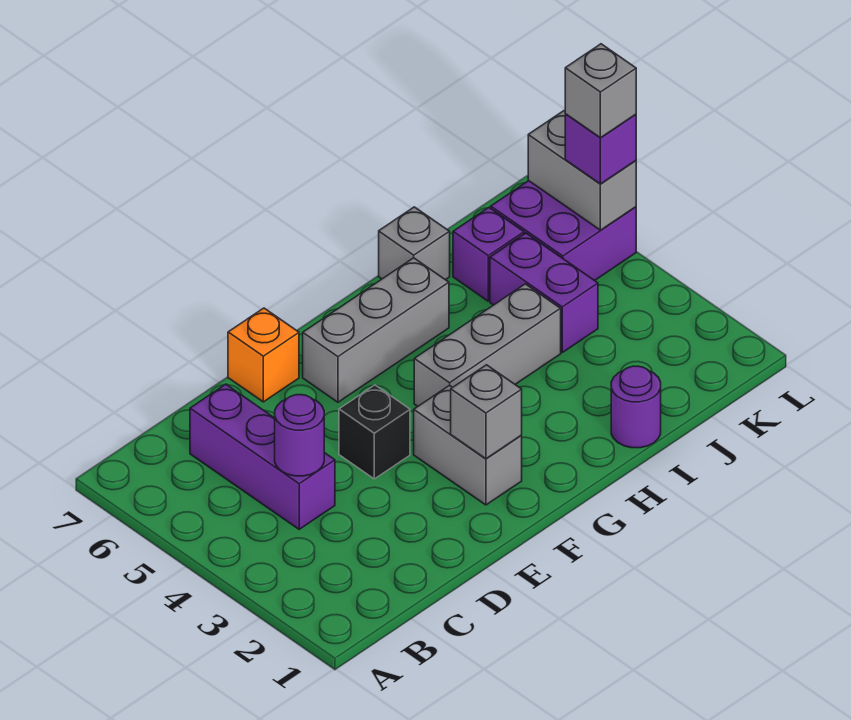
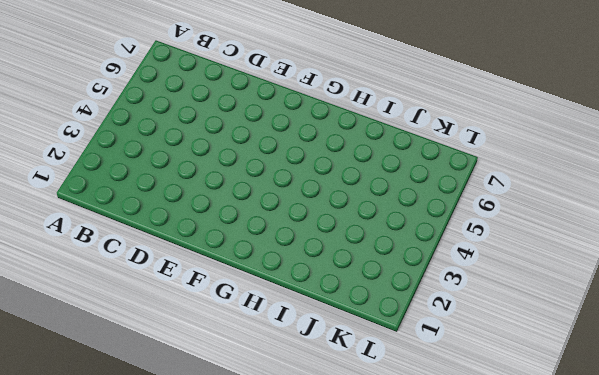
none -> purple 1x3 brick [190,384,335,529]
none -> black 1x1 brick [339,385,410,479]
none -> orange 1x1 brick [228,308,299,402]

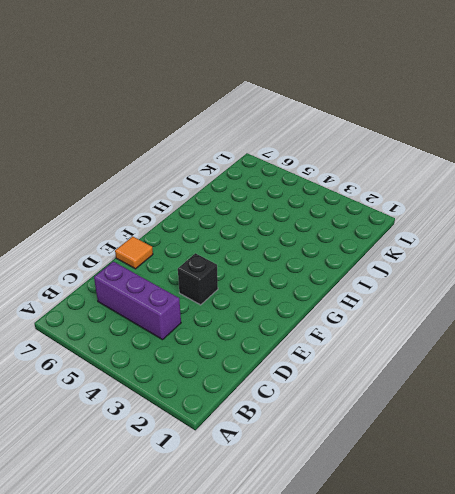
orange 1x1 tile [115,236,153,269] -> orange 1x1 brick [228,308,299,402]
none -> grey 1x2 brick [414,385,522,505]
none -> grey 1x3 brick [303,258,449,402]
none -> grey 1x3 brick [414,284,561,406]

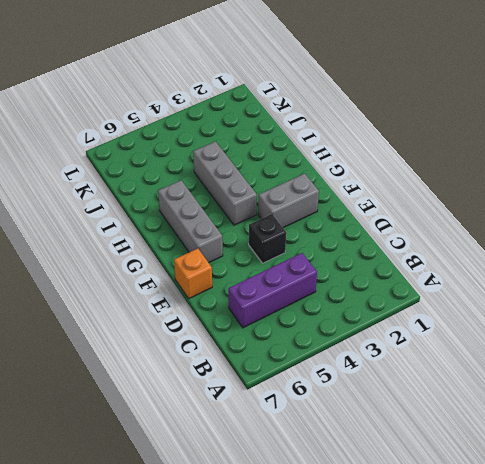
none -> purple 1x1 round brick [611,366,661,448]
none -> grey 1x1 brick [379,207,450,280]
none -> purple 1x2 brick [490,233,598,352]

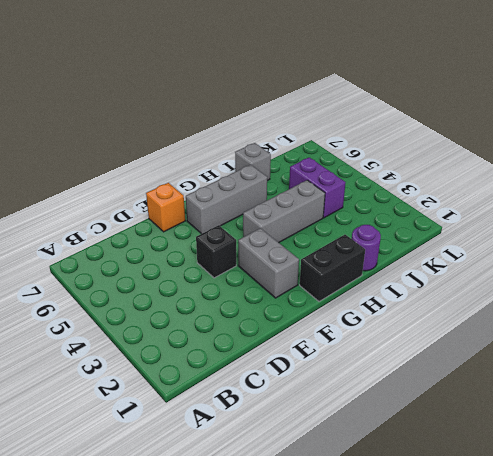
black 1x2 brick [300,235,365,302] -> none
none -> purple 1x3 brick [190,384,335,529]
none -> purple 1x1 brick [453,208,524,301]
none -> purple 2x2 brick [491,181,636,281]

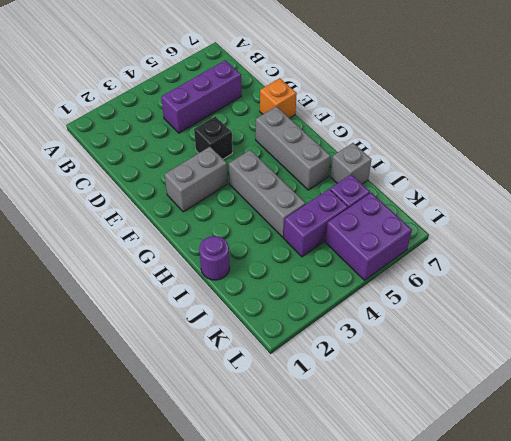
none -> purple 1x1 round brick [275,395,324,476]
none -> grey 1x1 brick [451,365,522,459]
none -> grey 1x2 brick [528,111,636,230]

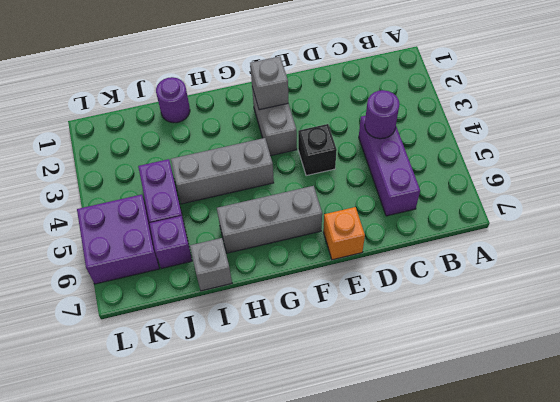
none -> grey 1x2 brick [528,111,636,230]
none -> purple 1x1 brick [565,114,636,184]
none -> grey 1x1 brick [565,44,636,138]

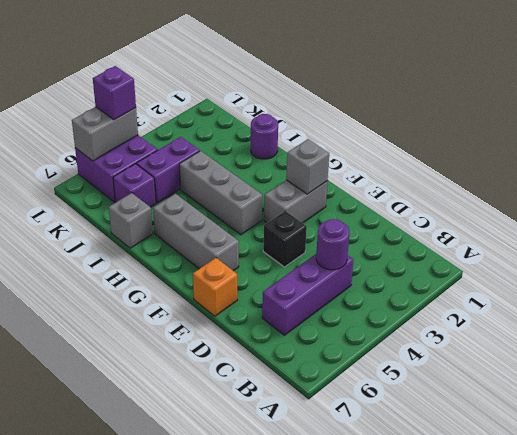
none -> grey 1x1 brick [565,44,636,138]

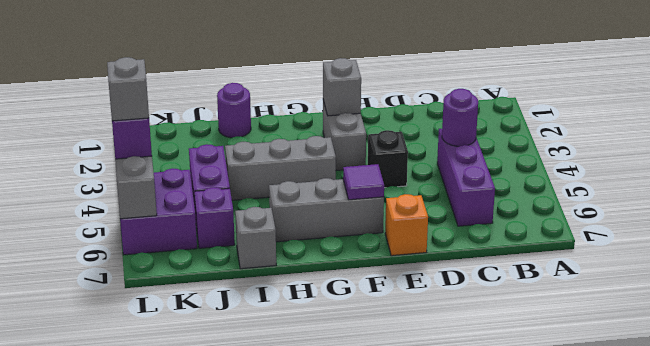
purple 1x1 tile [343,164,384,200] -> none

